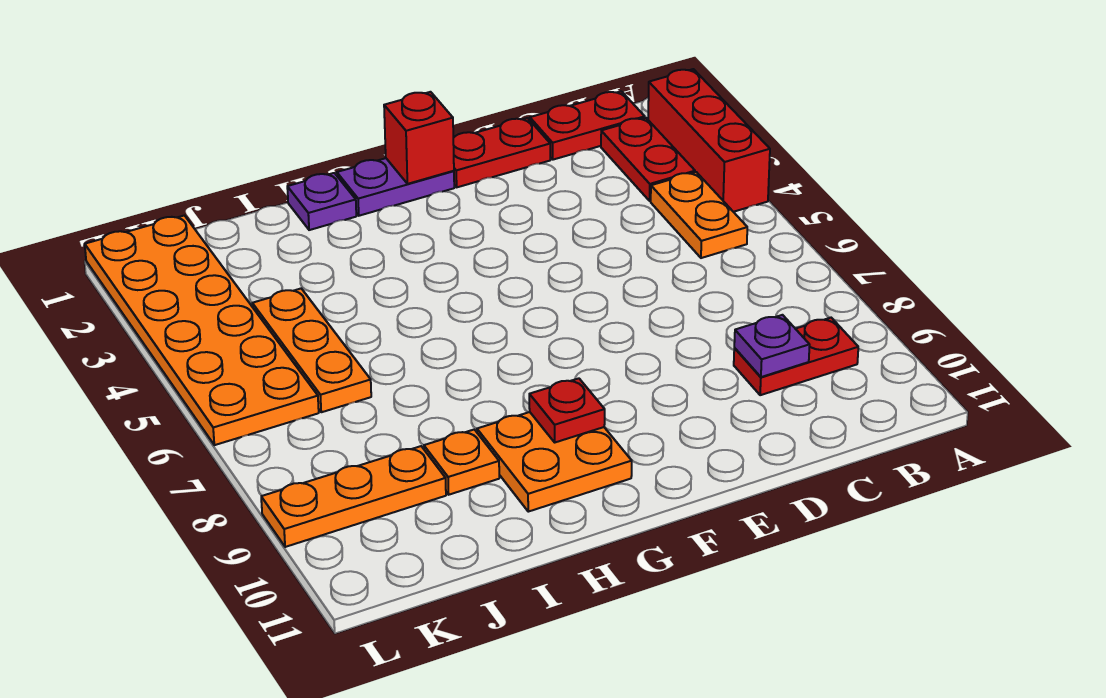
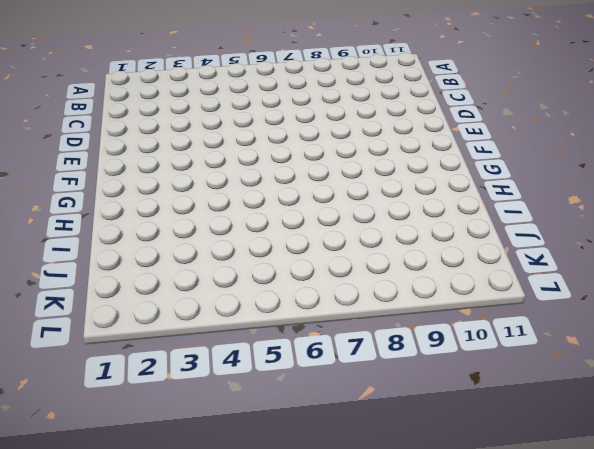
none -> red 1x3 brick [648,69,770,212]
none -> red 1x2 plate [530,91,645,160]
none -> red 1x2 plate [601,118,695,201]

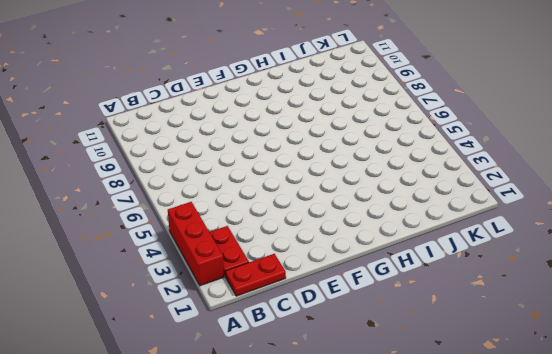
none -> orange 1x2 plate [651,172,747,258]
none -> red 1x2 plate [734,318,858,395]
none -> red 1x2 plate [453,118,550,187]

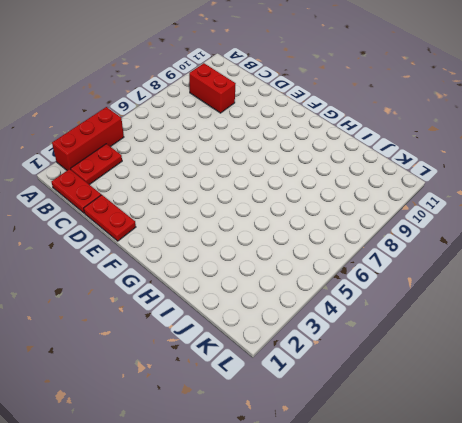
red 1x2 brick [189,63,236,113] -> red 1x2 plate [734,318,858,395]
none -> orange 1x2 plate [651,172,747,258]
none -> purple 1x2 plate [337,158,454,216]
none -> orange 2x2 plate [477,412,632,512]

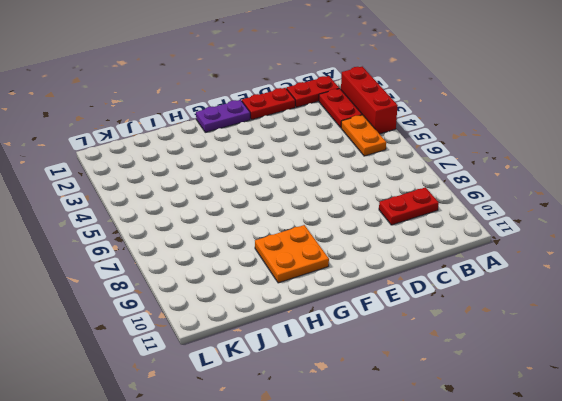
none -> purple 1x1 plate [287,173,356,230]
none -> orange 1x1 plate [424,430,499,495]
none -> orange 1x3 plate [252,289,371,412]

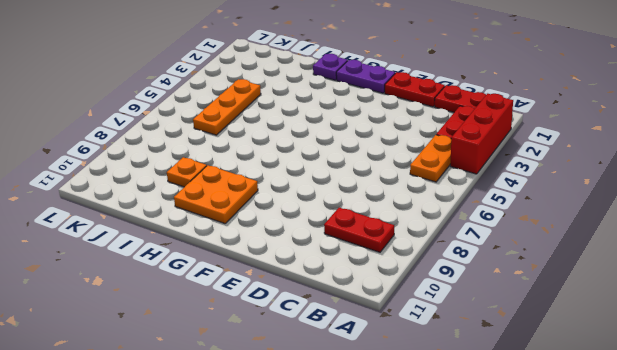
none -> orange 1x3 plate [261,446,446,547]
none -> orange 2x6 plate [85,216,319,445]
none -> purple 1x1 plate [734,315,810,377]

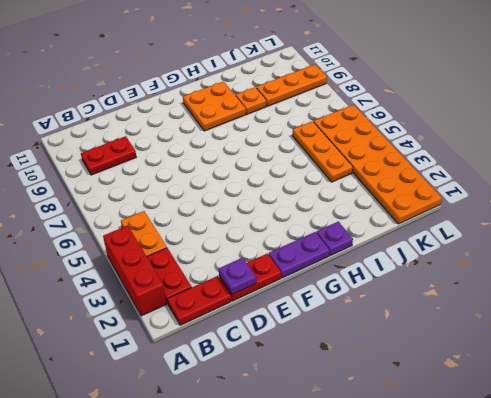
purple 1x1 plate [219,258,256,294] -> purple 1x1 plate moved to [734,315,810,377]
none -> red 1x1 brick [384,92,454,184]
none -> red 1x1 plate [529,378,605,442]

